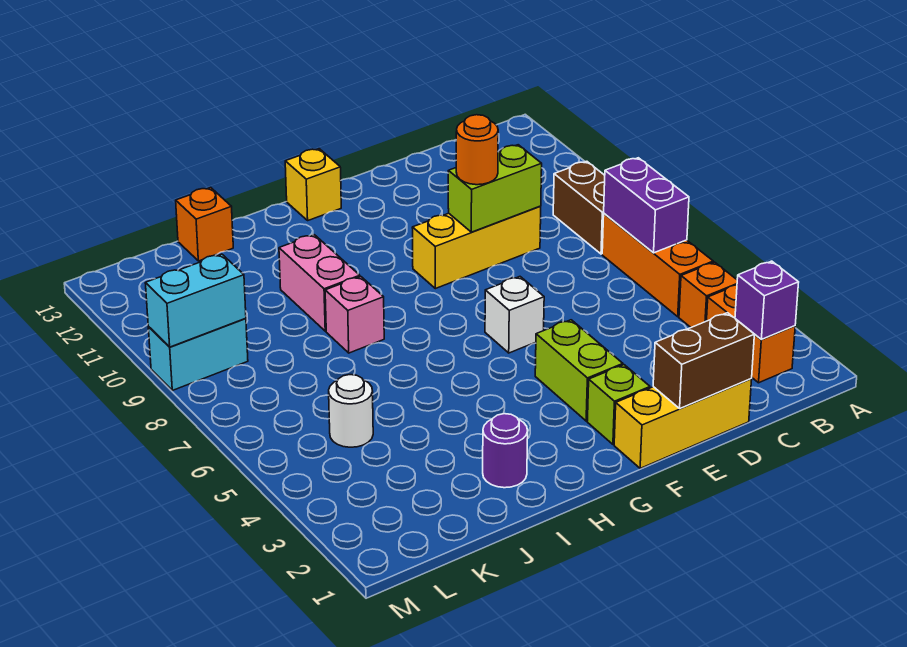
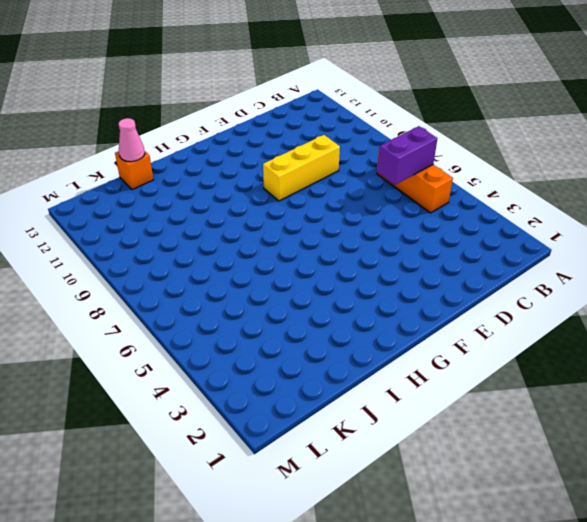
purple 1x2 brick [377,126,437,185] -> purple 1x2 brick turned to [604,158,689,253]
pink 1x1 cone [118,118,145,162] -> none
none -> orange 1x2 brick [707,285,795,383]
none -> orange 1x1 brick [679,262,737,327]
none -> brown 1x2 brick [553,161,605,254]

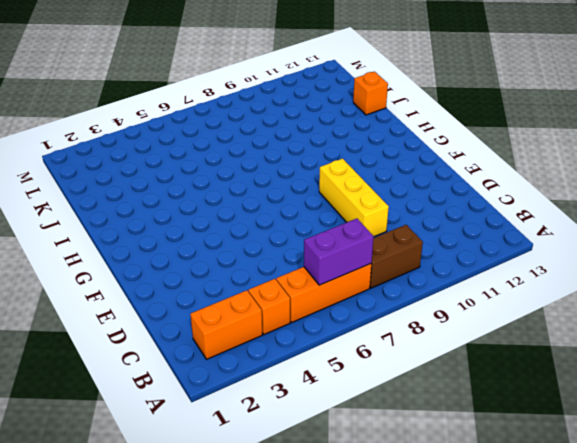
none -> yellow 1x3 brick [614,379,752,468]
none -> lime 1x1 brick [587,365,650,444]
none -> lime 1x2 brick [535,320,623,421]

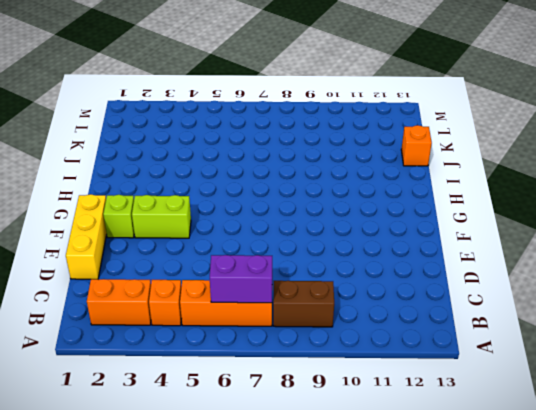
none -> yellow 1x3 brick [412,206,541,289]
none -> white 1x1 brick [485,277,544,353]
none -> yellow 1x1 brick [285,149,341,220]

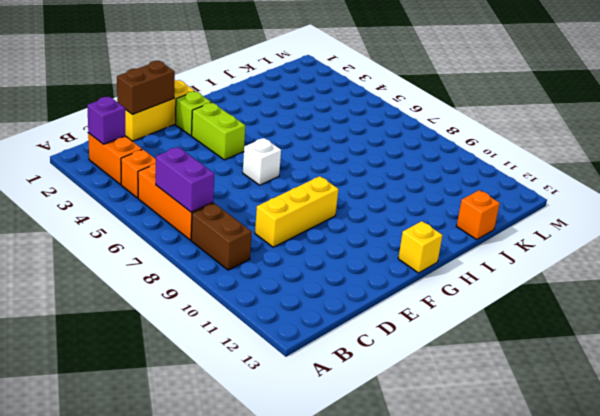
none -> purple 1x1 round brick [483,414,528,488]
none -> pink 1x1 brick [325,276,384,353]
none -> pink 1x2 brick [279,235,360,331]

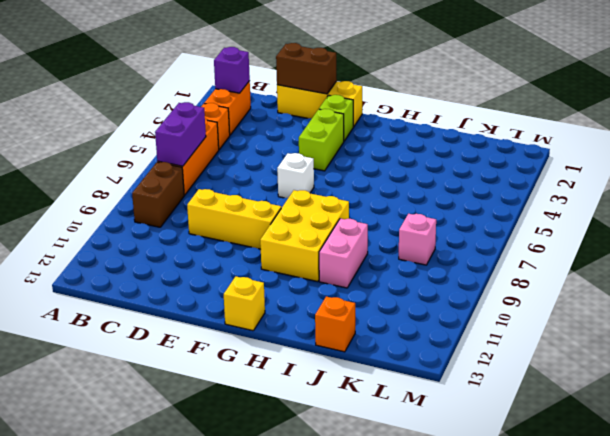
yellow 2x3 brick [260,190,349,282] -> none
pink 1x1 brick [399,214,436,265] -> pink 1x1 brick moved to [325,276,384,353]
none -> purple 1x1 round brick [483,414,528,488]
none -> white 1x1 round brick [329,375,373,447]
none -> cyan 1x2 brick [148,319,248,390]

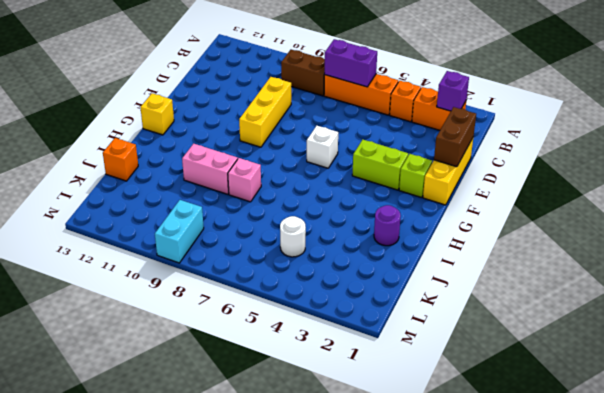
none -> lime 1x2 brick [448,145,542,232]
none -> cyan 1x2 brick [145,254,246,347]
none -> orange 1x1 round brick [456,115,498,185]

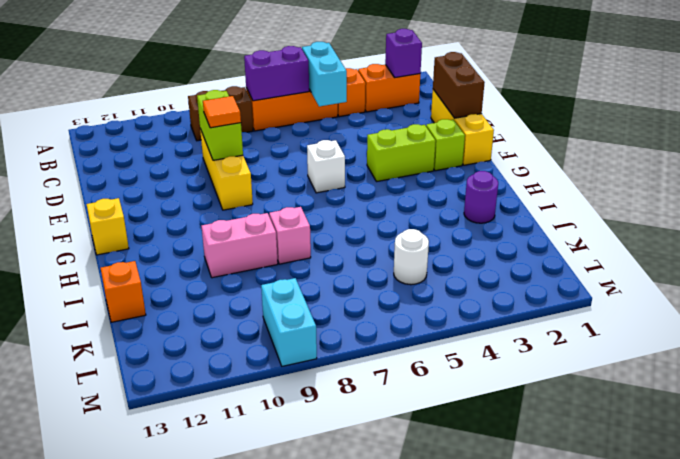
cyan 1x2 brick [302,42,347,106] -> cyan 1x2 brick moved to [145,254,246,347]
orange 1x1 tile [203,96,241,128] -> orange 1x1 round brick [456,115,498,185]

